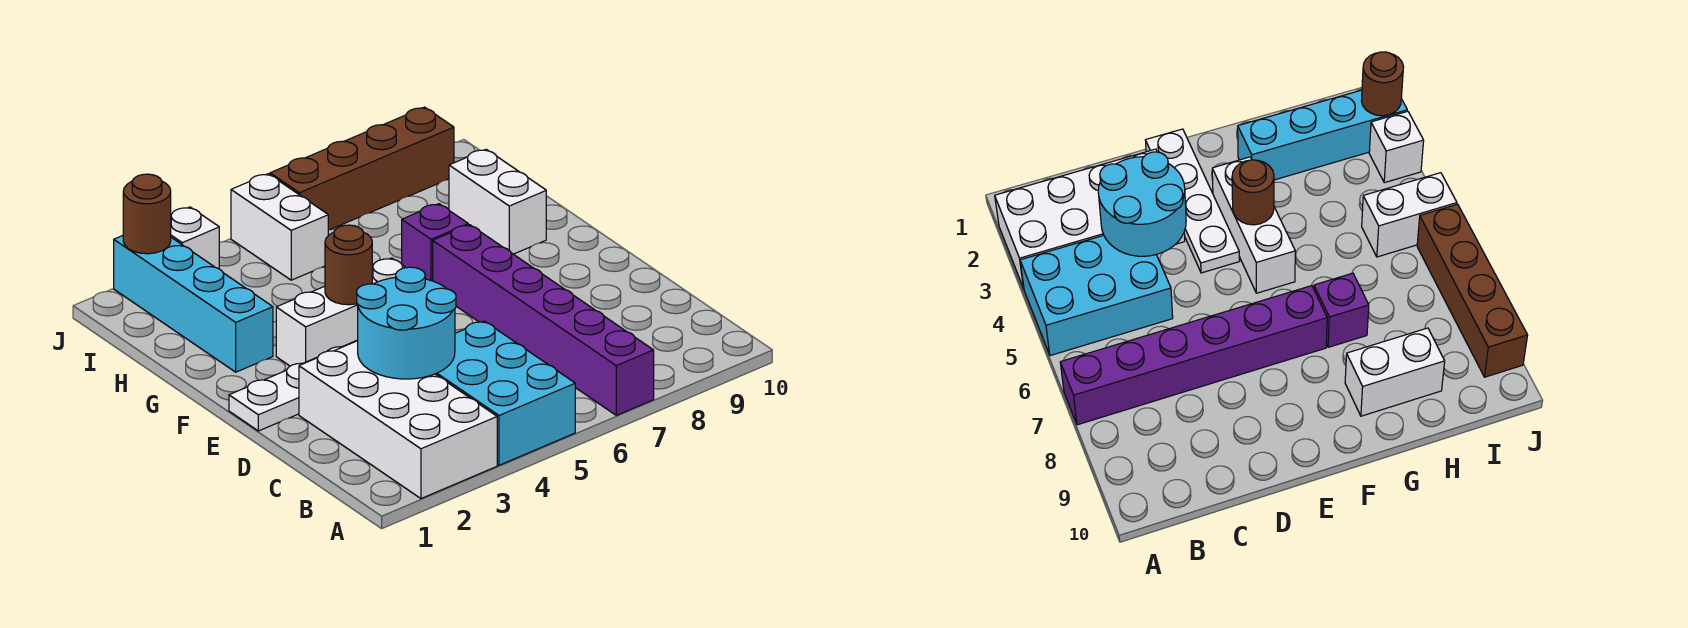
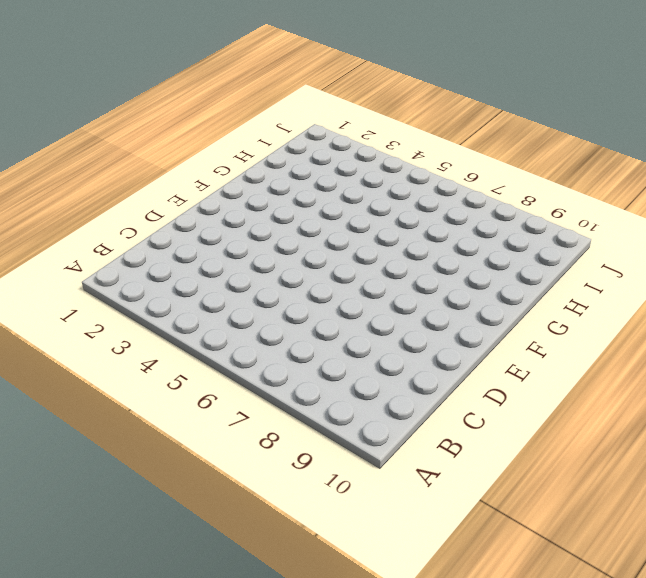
none -> white 2x4 brick [299,341,497,498]
none -> cyan 2x3 brick [436,321,575,465]
none -> purple 1x6 brick [433,225,654,415]

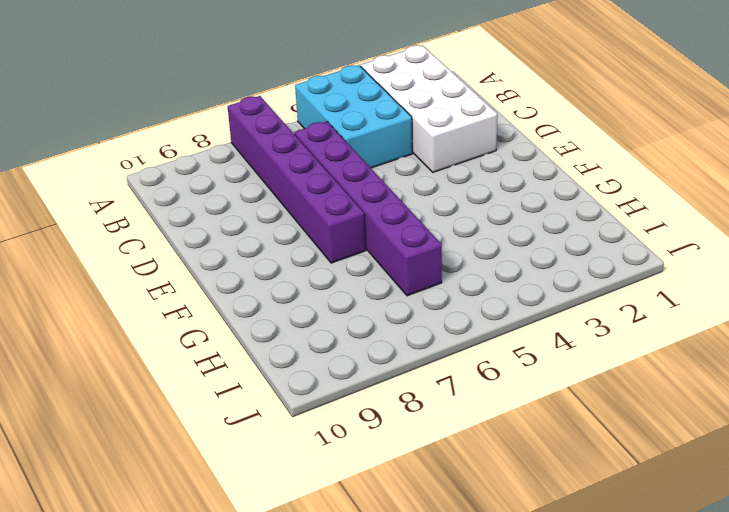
purple 1x6 brick [294,121,442,296] -> none
none -> white 1x4 plate [229,340,358,431]
none -> white 1x3 brick [276,258,406,366]
none -> cyan 1x4 brick [114,236,273,372]

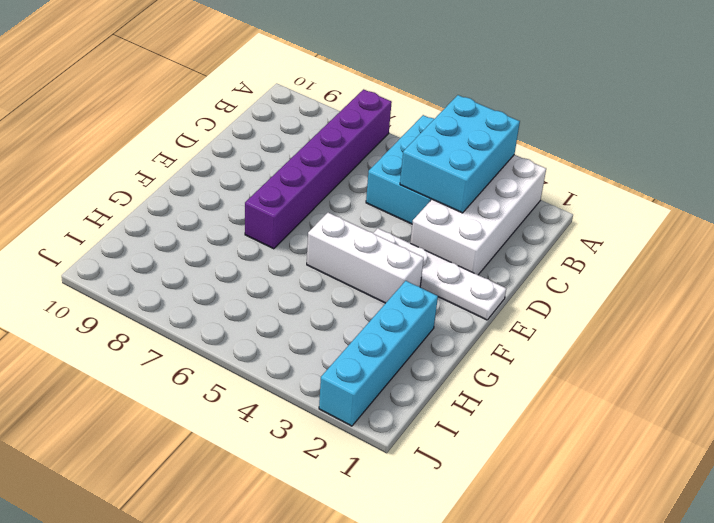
cyan 2x3 brick [400,95,520,213] -> cyan 2x2 round brick [357,267,456,379]
none -> purple 1x1 brick [402,204,468,281]
none -> white 1x2 brick [449,149,546,254]
none -> white 1x2 brick [231,174,328,280]

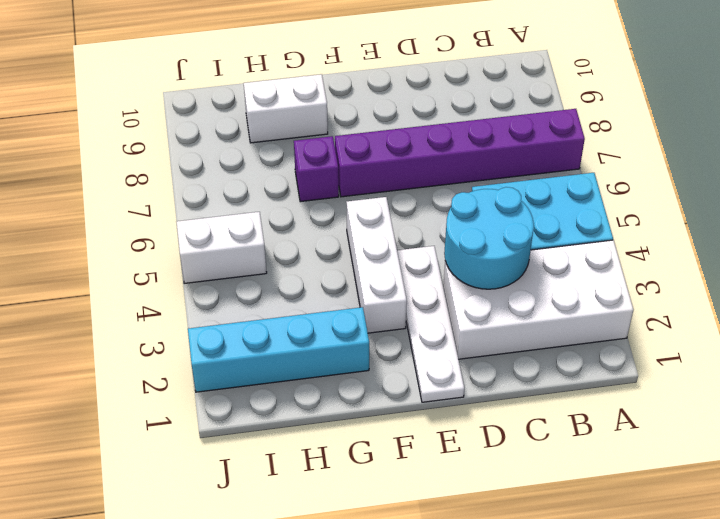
none -> white 1x1 brick [171,207,219,269]
none -> brown 1x4 brick [270,107,454,230]
none -> brown 1x1 round brick [325,225,372,305]

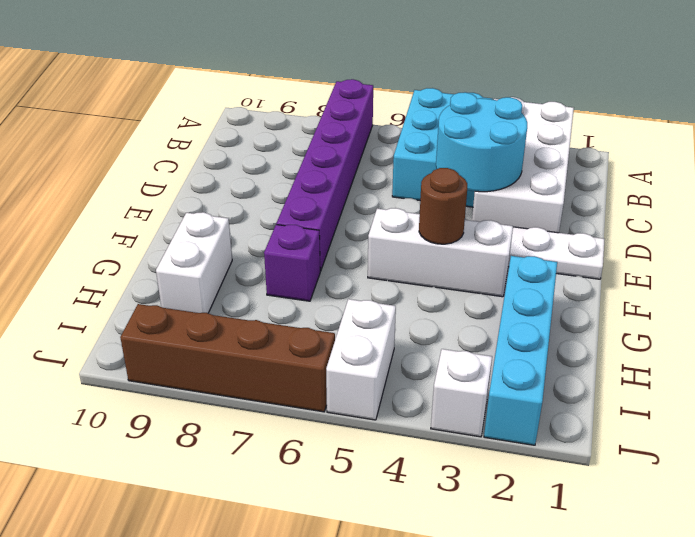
none -> brown 1x1 round brick [123,174,171,254]

